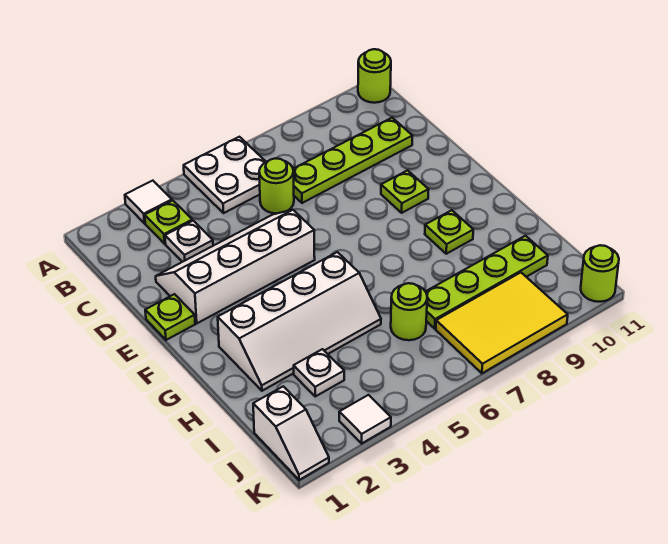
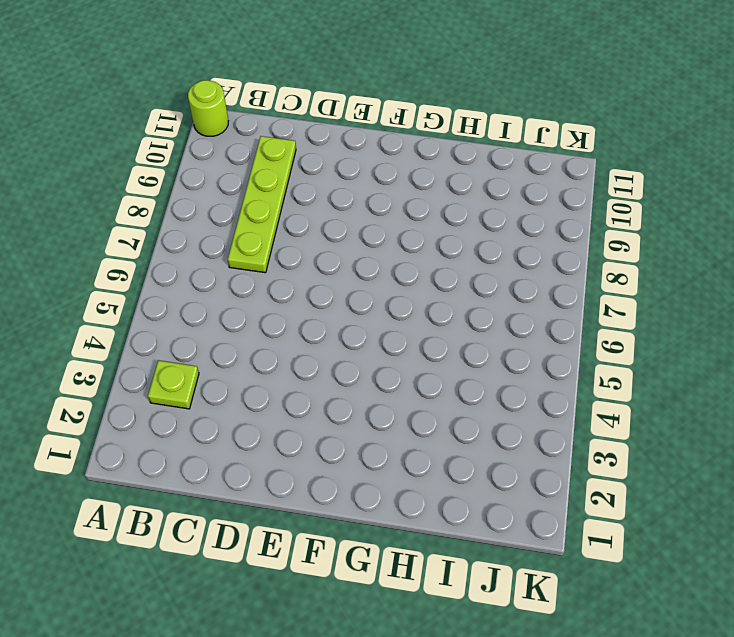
none -> white 1x1 tile [125,181,172,223]
none -> white 2x2 plate [184,137,266,213]
none -> white 1x1 plate [165,221,213,262]

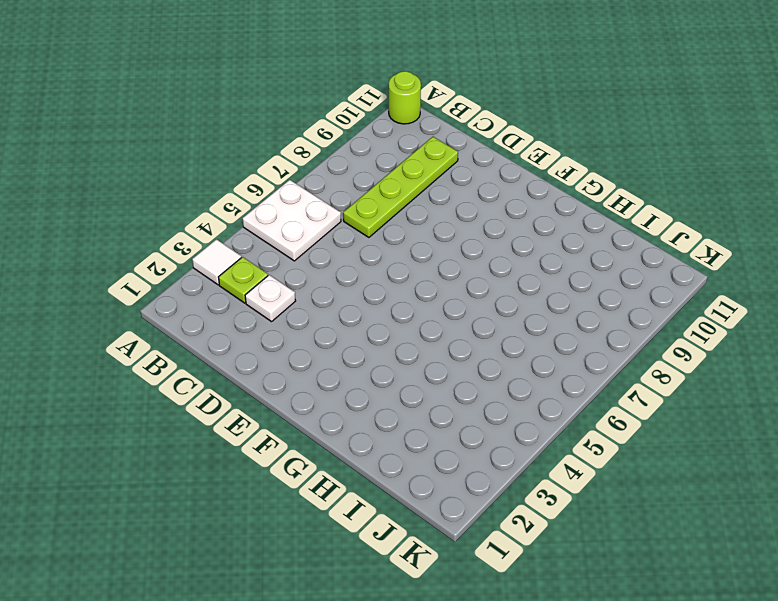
none -> lime 1x1 round brick [259,158,294,214]
none -> white 2x4 slope [156,210,315,323]
none -> lime 1x1 plate [145,294,195,340]

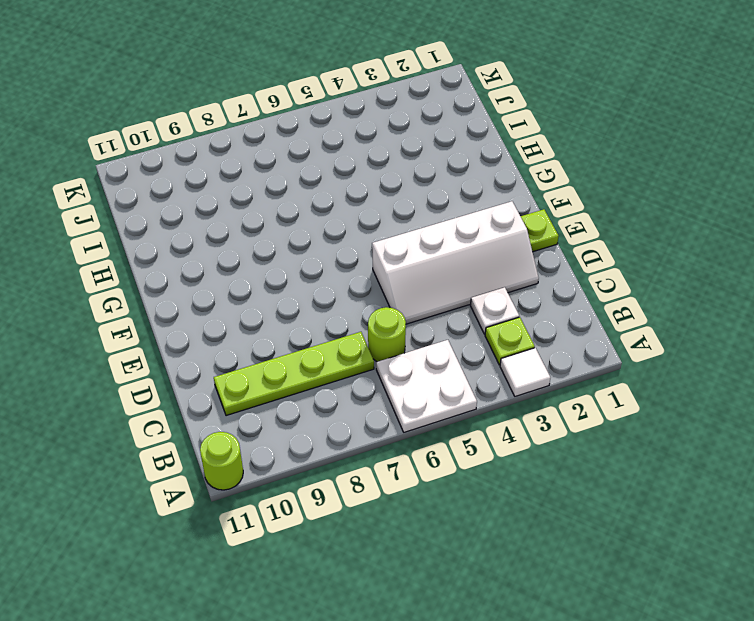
none -> lime 1x1 plate [381,170,429,213]
none -> white 2x4 slope [218,252,381,391]
none -> lime 1x1 plate [425,210,473,254]

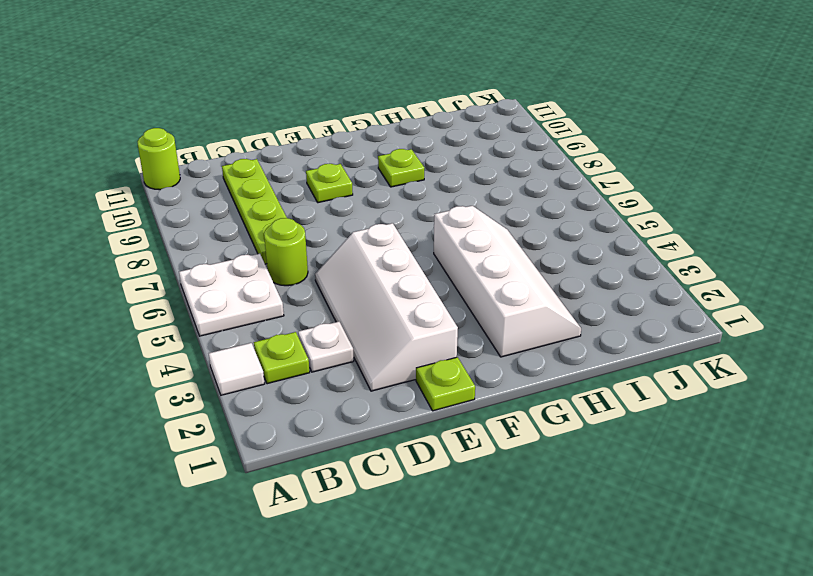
none -> white 1x1 plate [294,349,344,396]
none -> lime 1x1 round brick [391,283,427,340]
none -> lime 1x4 plate [425,236,548,329]

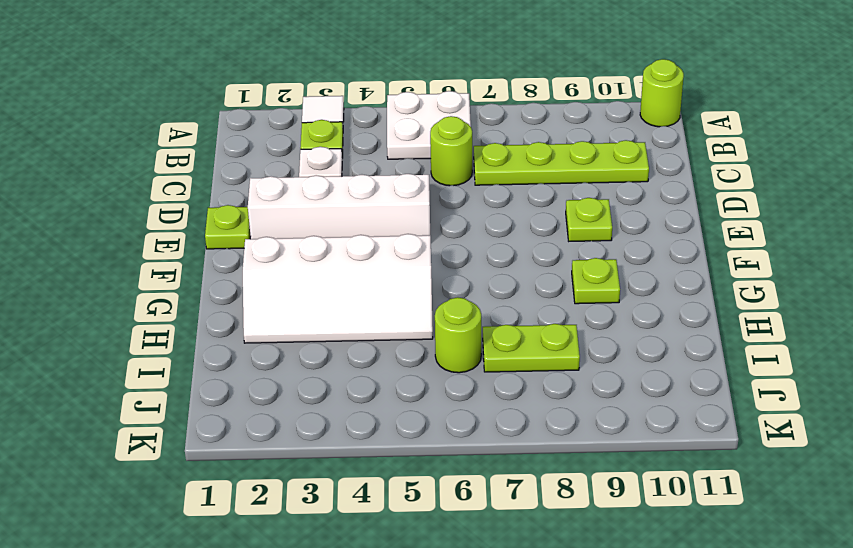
lime 1x2 plate [483,324,580,372] -> lime 1x4 plate [425,236,548,329]
none -> white 1x1 plate [294,349,344,396]
none -> white 1x2 slope [253,386,329,480]
none -> yellow 2x3 tile [436,273,568,373]

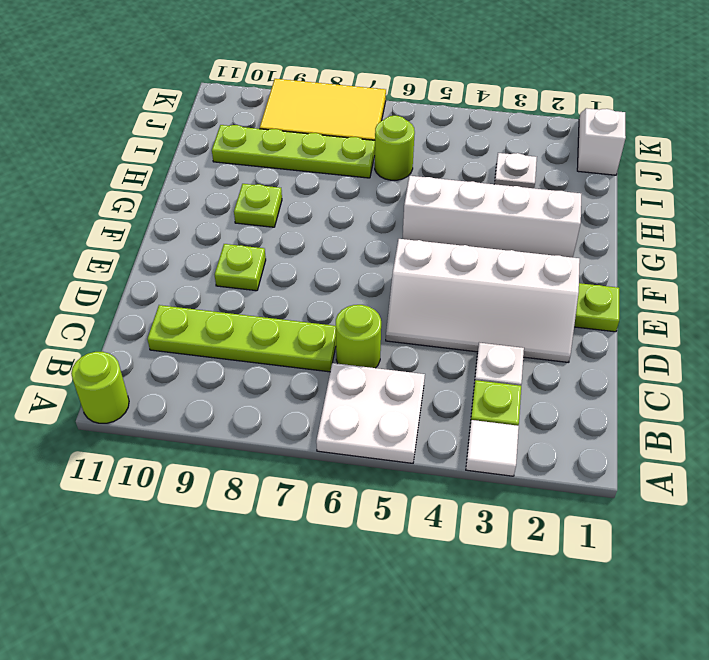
none -> white 1x1 tile [339,395,391,443]
none -> lime 1x1 round brick [581,245,619,302]

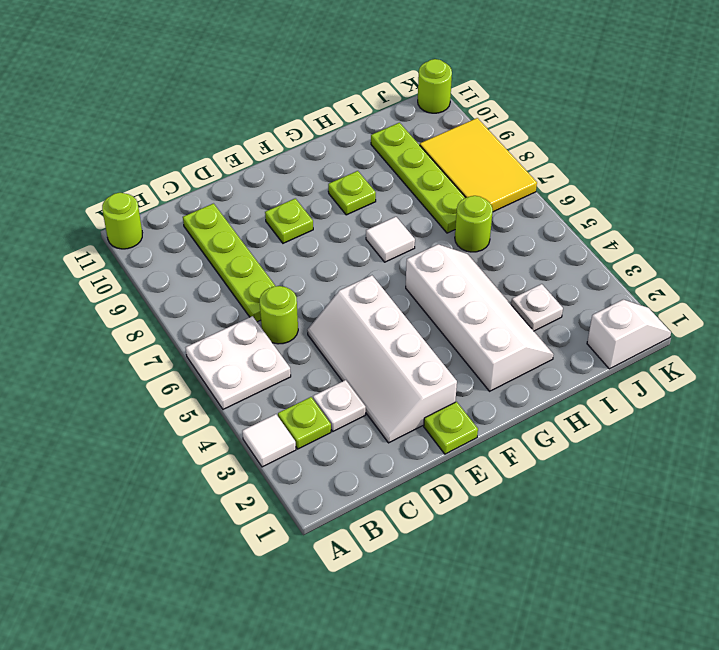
white 1x1 tile [366,217,415,262] -> white 1x1 tile moved to [339,395,391,443]

